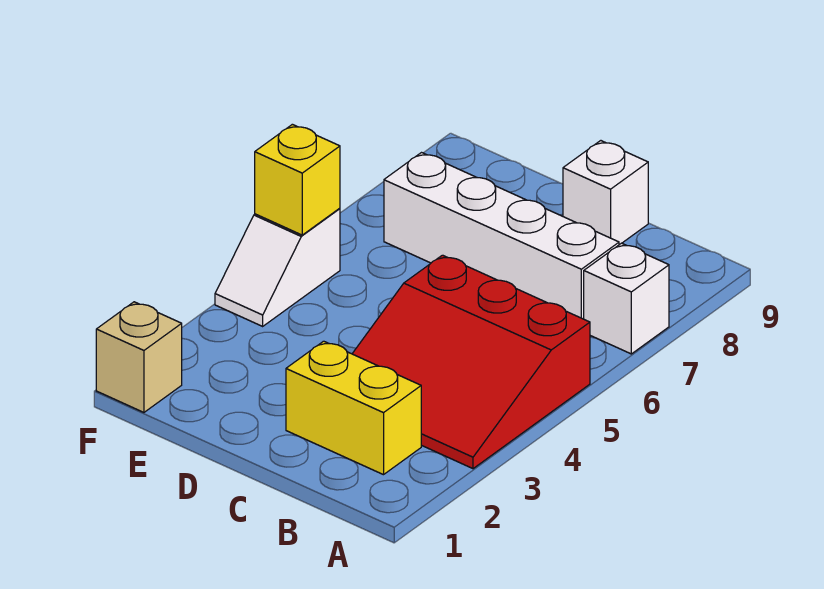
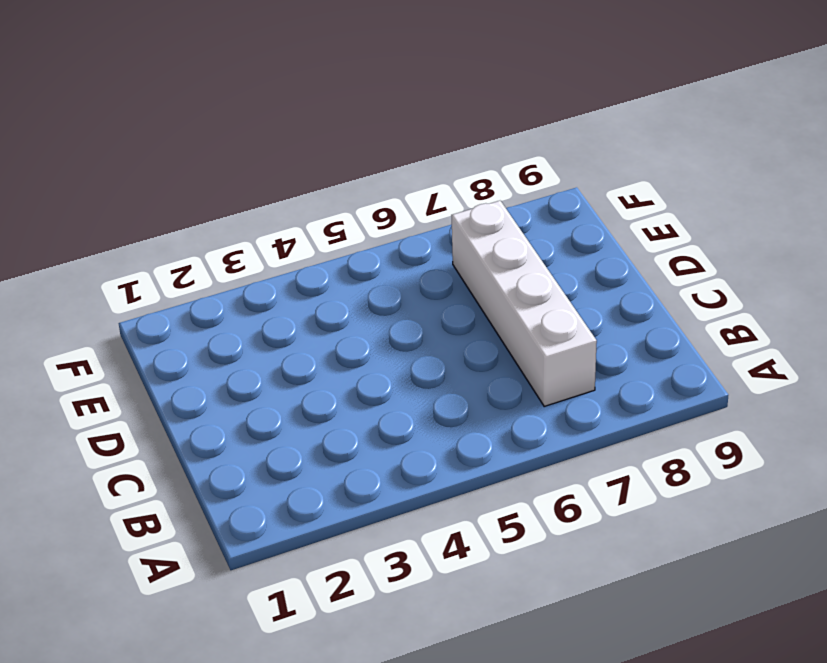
none -> red 3x3 slope [352,255,590,469]
none -> white 1x1 brick [584,243,669,354]

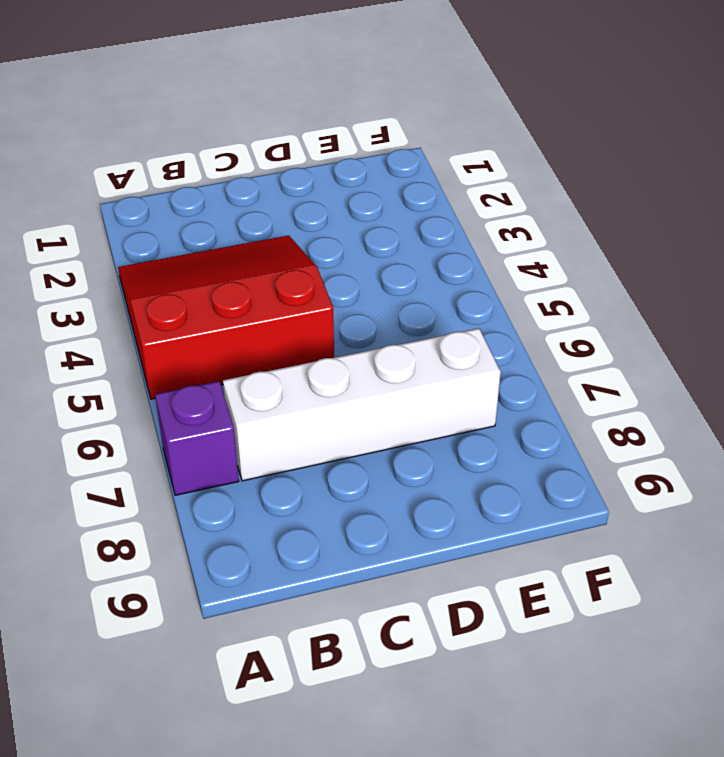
purple 1x1 brick [155,381,239,495] -> white 1x1 brick [584,243,669,354]
none -> yellow 1x2 brick [286,341,421,475]
none -> white 1x1 brick [563,141,648,245]

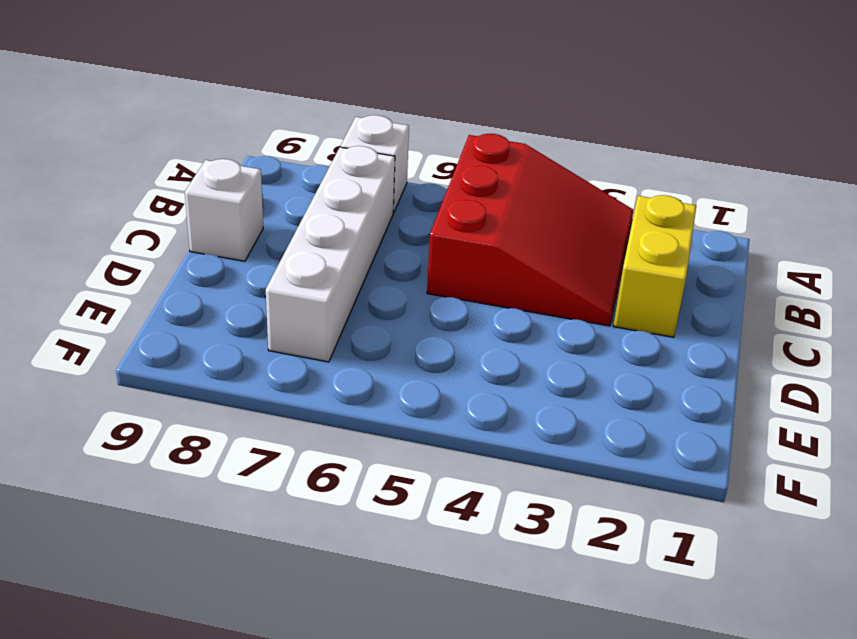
none -> tan 1x1 brick [96,302,182,412]
none -> white 1x2 slope [215,208,340,326]

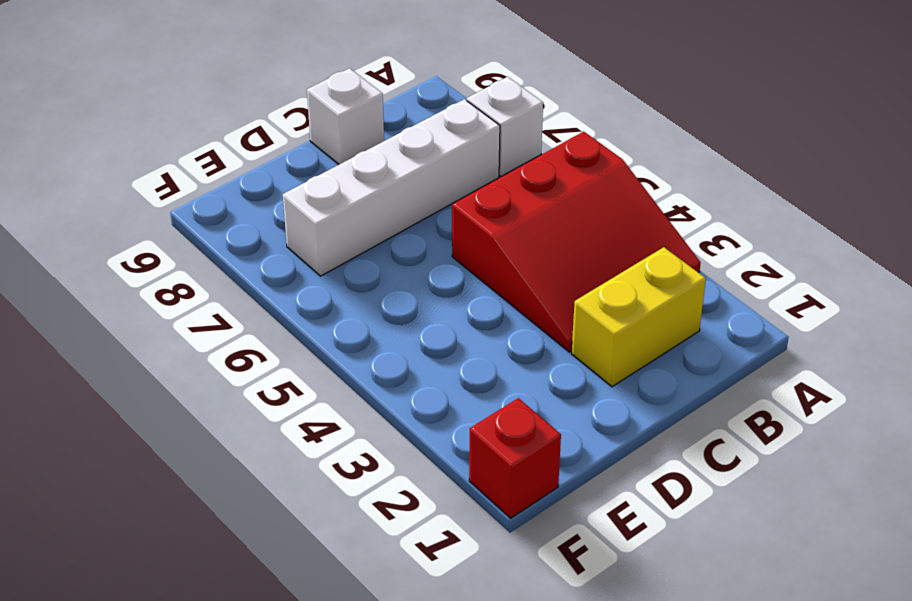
red 1x1 brick [469,398,561,518] -> tan 1x1 brick [96,302,182,412]
none -> white 1x2 slope [215,208,340,326]
none -> yellow 1x1 brick [255,124,340,235]

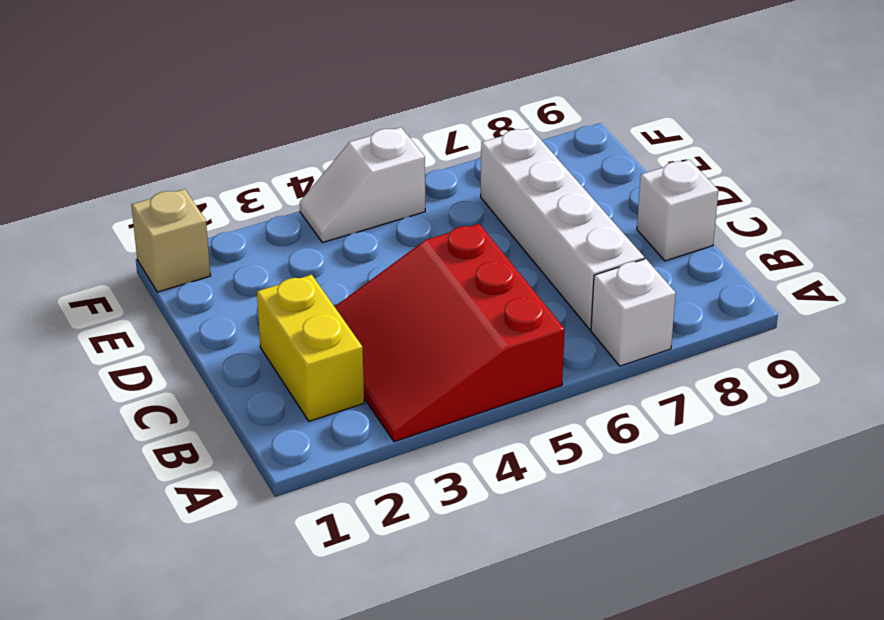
none -> yellow 1x1 brick [255,124,340,235]

